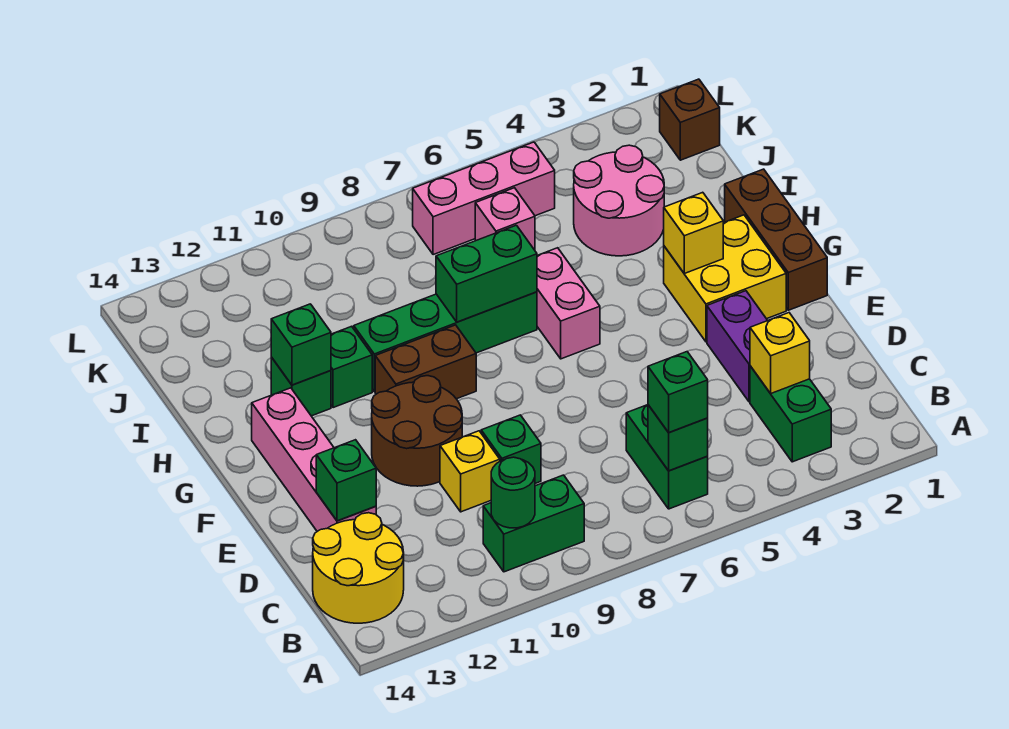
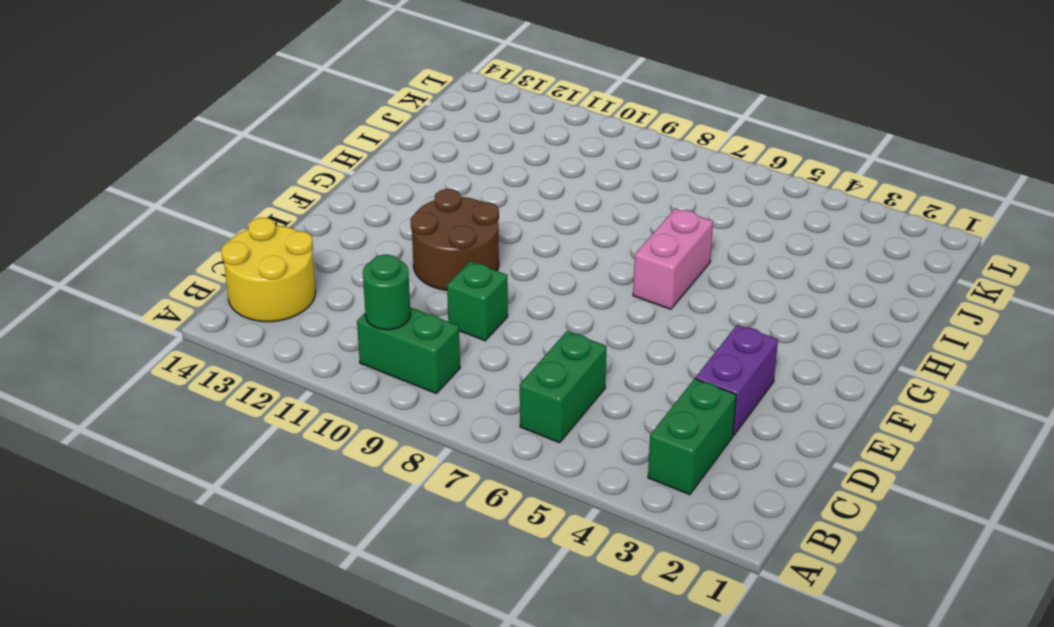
none -> yellow 1x1 brick [440,431,500,512]
none -> pink 1x4 brick [252,388,376,531]
none -> brown 1x3 brick [725,169,827,310]

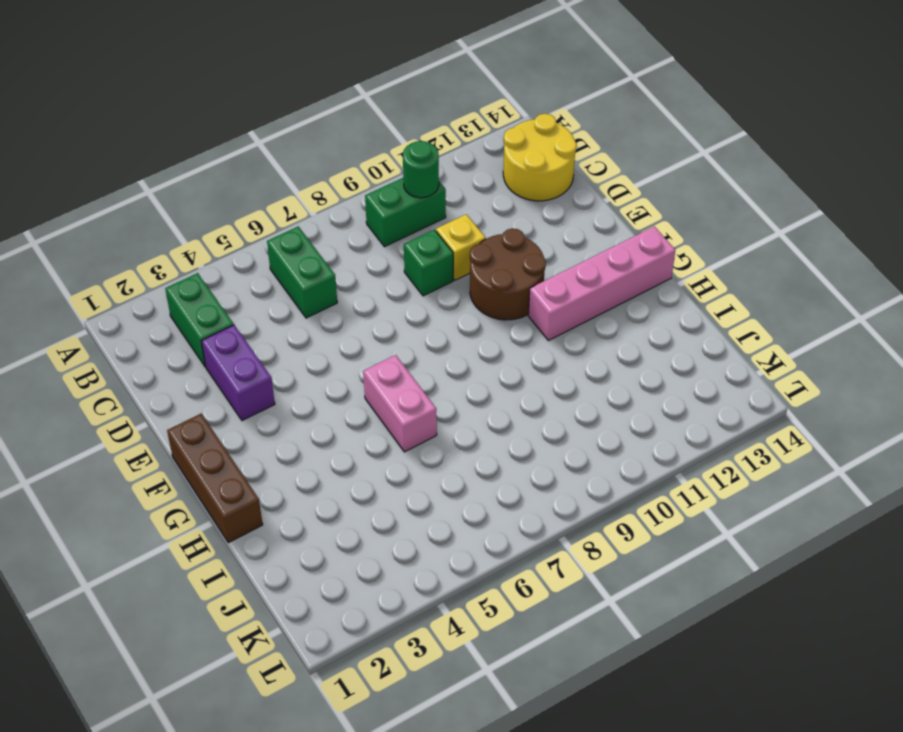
pink 1x4 brick [528,226,675,341] -> pink 1x4 brick turned to [252,388,376,531]
none -> yellow 2x2 brick [664,215,786,342]
none -> brown 1x2 brick [375,325,476,399]
none -> green 1x4 brick [354,292,537,392]

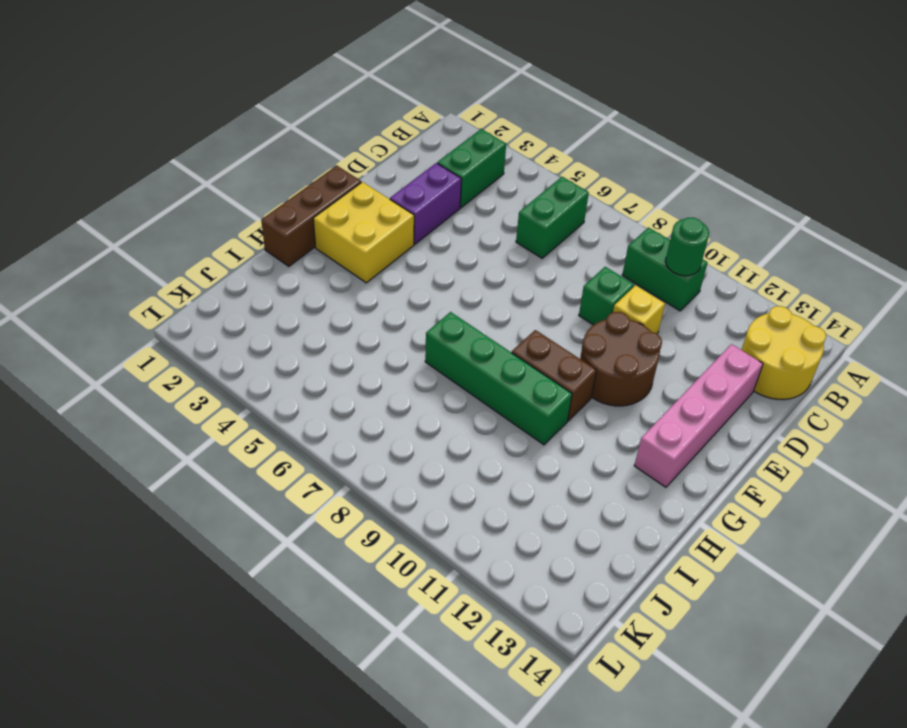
none -> pink 1x2 brick [537,248,600,359]
none -> green 1x1 brick [331,326,372,408]
none -> green 1x1 brick [271,357,331,416]

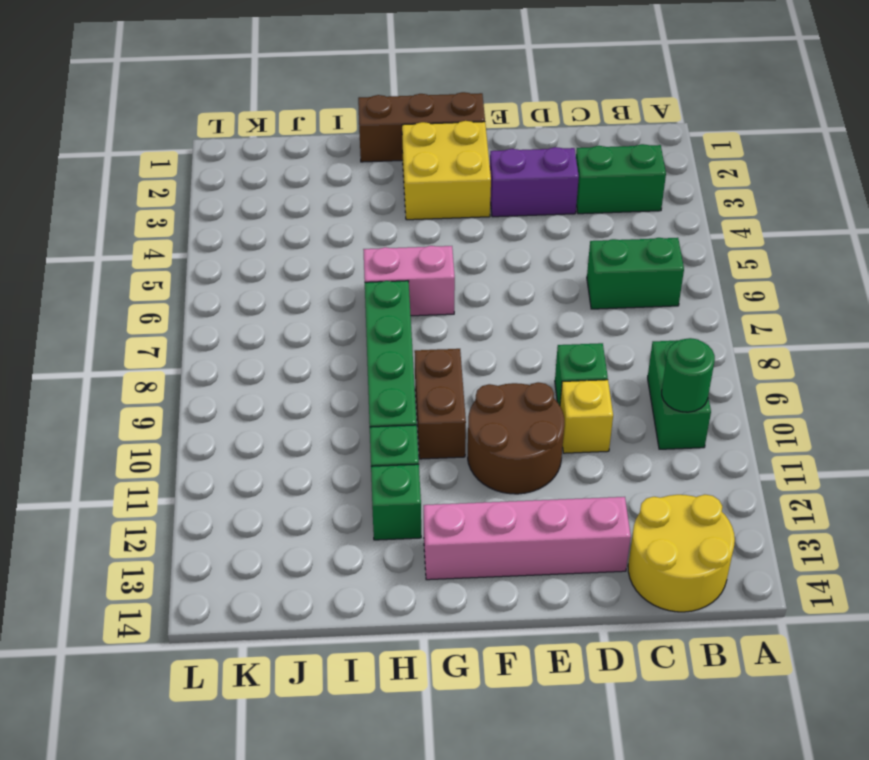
none -> pink 2x2 round brick [574,145,664,256]
none -> pink 1x1 brick [475,188,535,250]
none -> brown 1x1 brick [660,79,720,160]

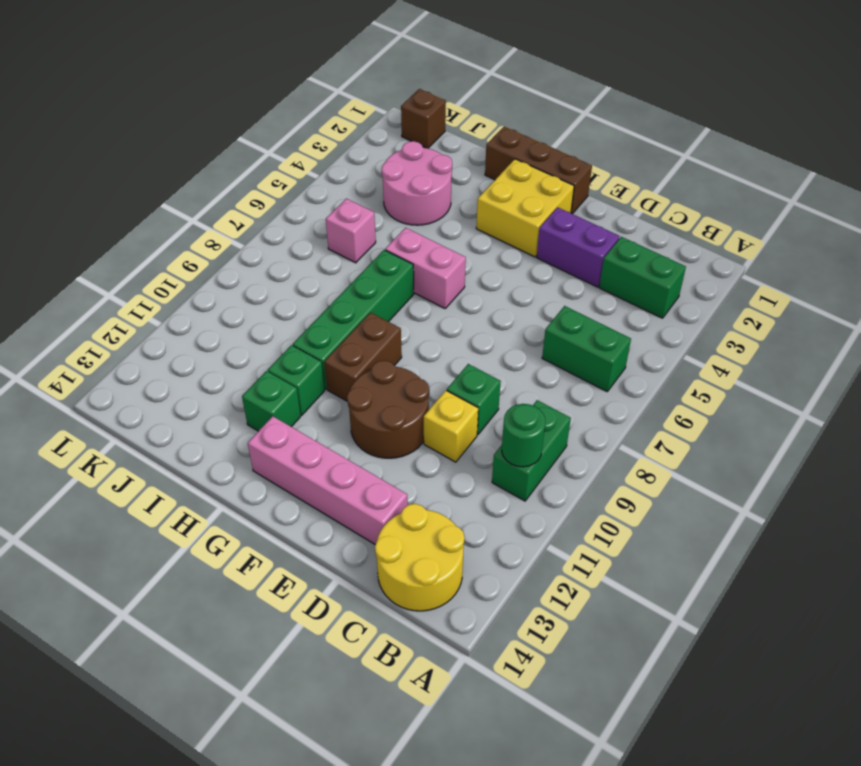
none -> pink 1x3 brick [413,142,555,255]
none -> green 1x1 brick [648,405,708,471]
none -> yellow 1x1 brick [750,313,810,394]

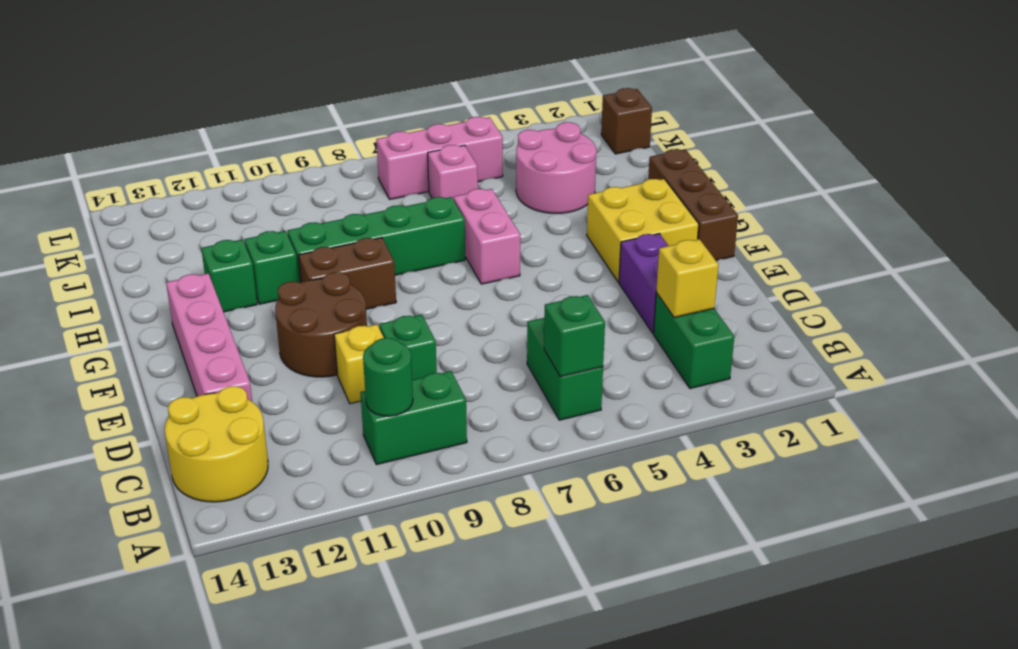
none -> green 1x1 brick [316,440,376,521]
none -> yellow 1x1 brick [664,192,723,273]
none -> green 1x2 brick [436,225,537,322]

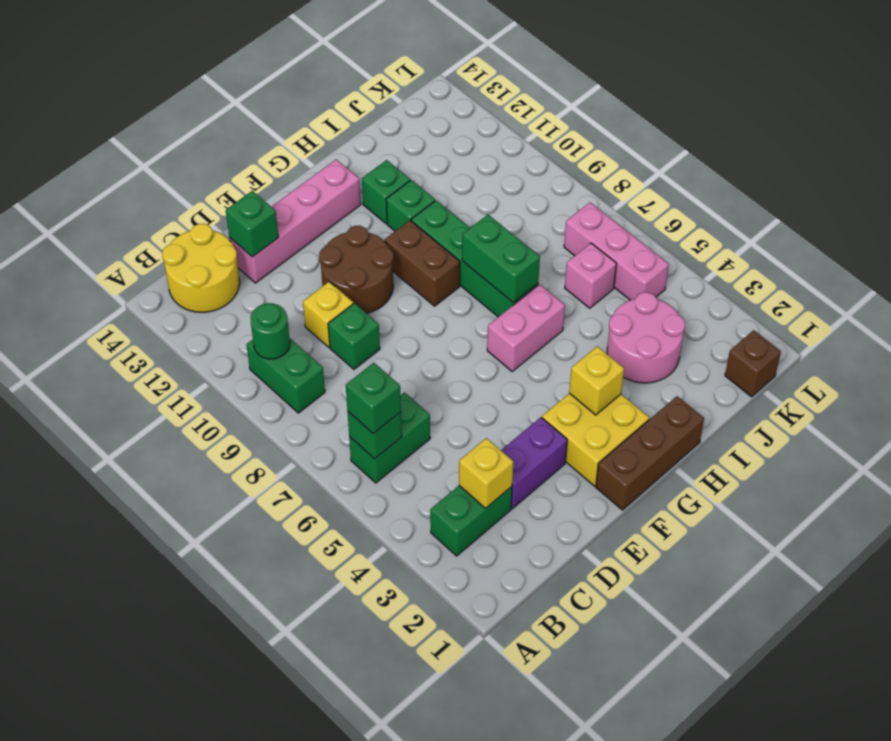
none -> green 1x1 brick [271,304,331,385]

